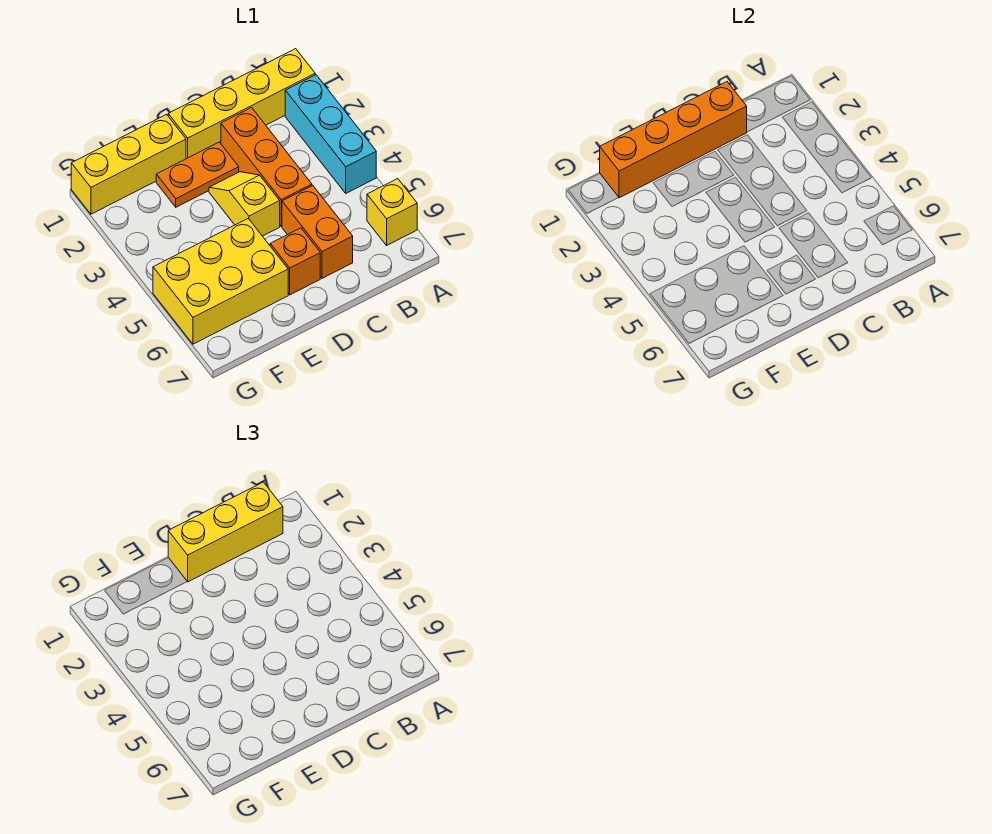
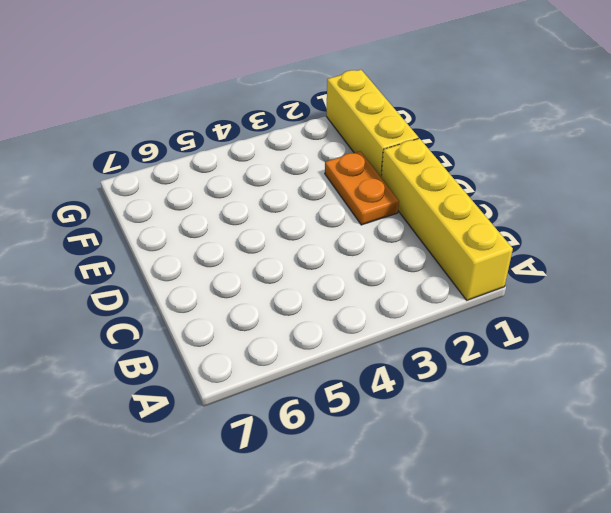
none -> cyan 1x3 brick [285,75,376,193]
none -> yellow 1x1 brick [367,179,417,245]
none -> orange 1x3 brick [221,108,312,226]

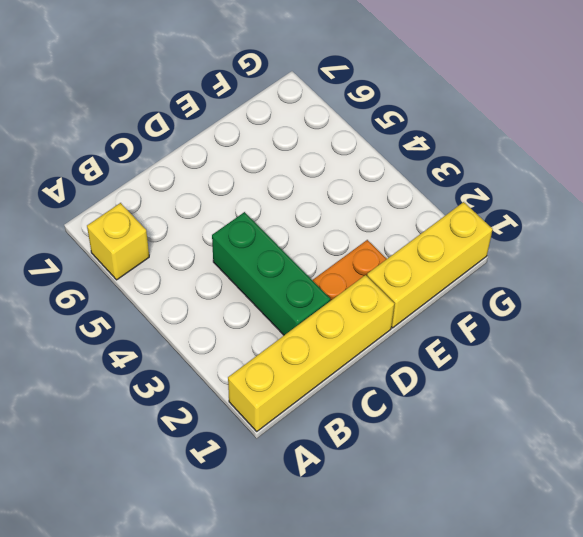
green 1x3 brick [212,212,330,335] -> orange 1x3 brick [221,108,312,226]
none -> cyan 1x3 brick [285,75,376,193]
none -> orange 1x2 brick [282,186,353,278]
none -> yellow 1x2 slope [209,172,280,236]

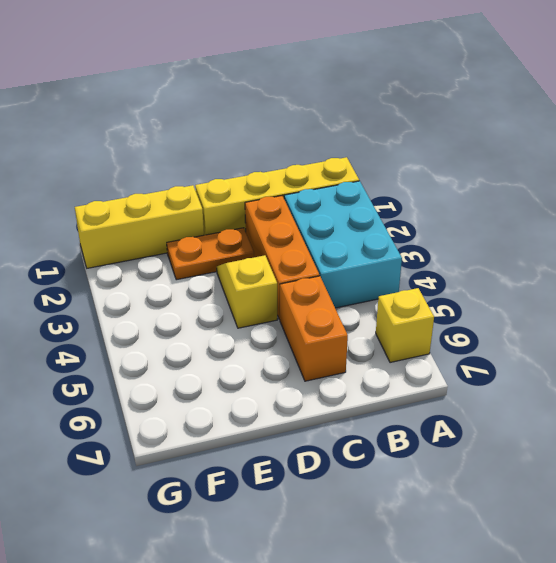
cyan 2x3 brick [284,181,402,308] -> cyan 1x3 brick [285,75,376,193]
none -> orange 1x1 brick [270,228,320,295]
none -> yellow 2x3 brick [153,219,288,344]
none -> orange 1x4 brick [600,82,747,198]

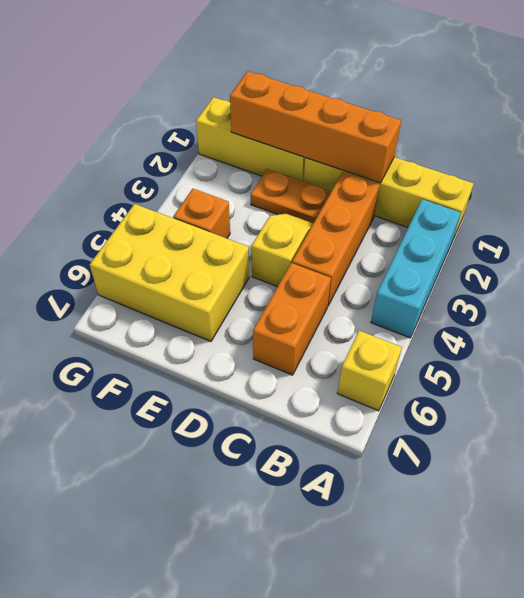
orange 1x1 brick [173,189,230,238] -> orange 1x1 brick moved to [270,228,320,295]
none -> yellow 1x3 brick [168,482,283,582]

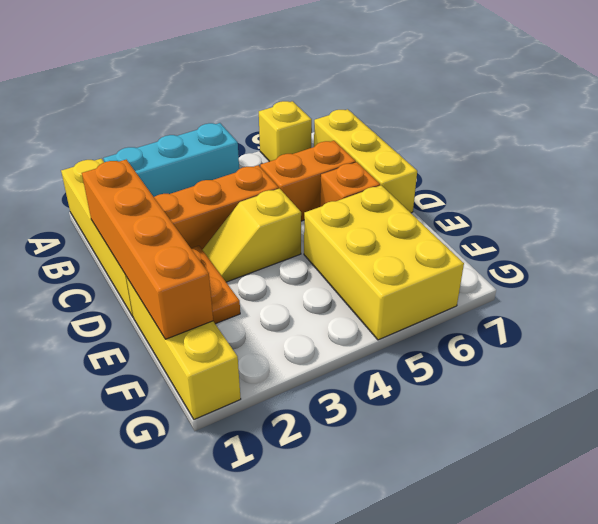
yellow 1x3 brick [314,109,417,213] -> yellow 1x3 brick moved to [168,482,283,582]

